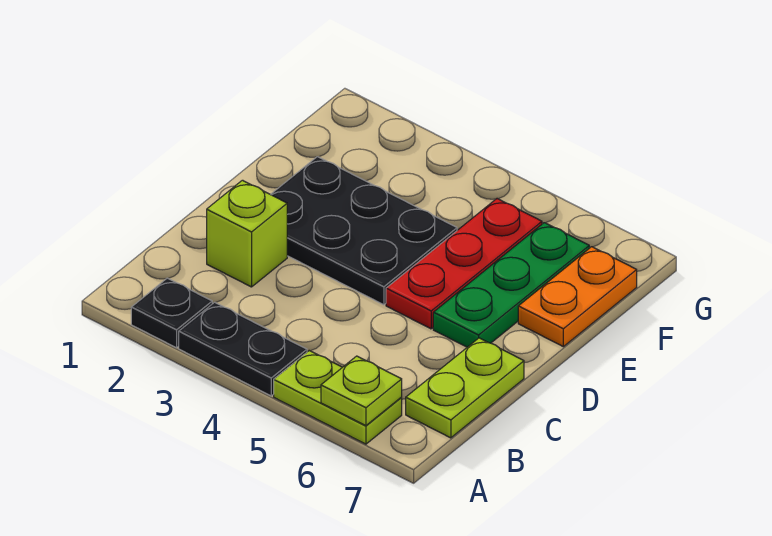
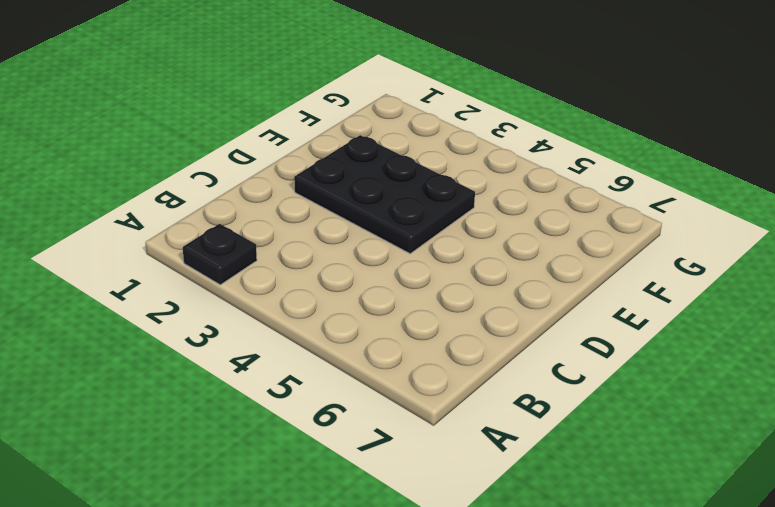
none -> black 1x2 plate [179,302,307,396]
none -> lime 1x2 plate [274,351,402,444]

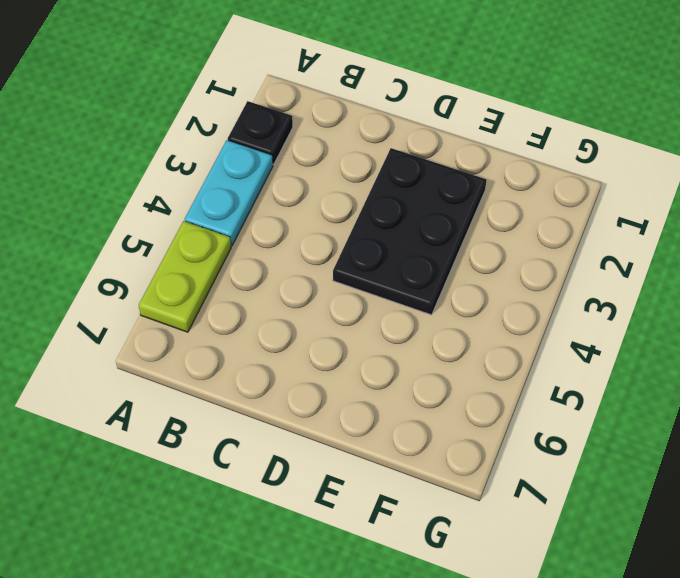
cyan 1x2 plate [185,140,273,246] -> black 1x2 plate [179,302,307,396]
none -> lime 1x2 plate [406,338,524,438]
none -> lime 1x1 brick [207,180,287,287]

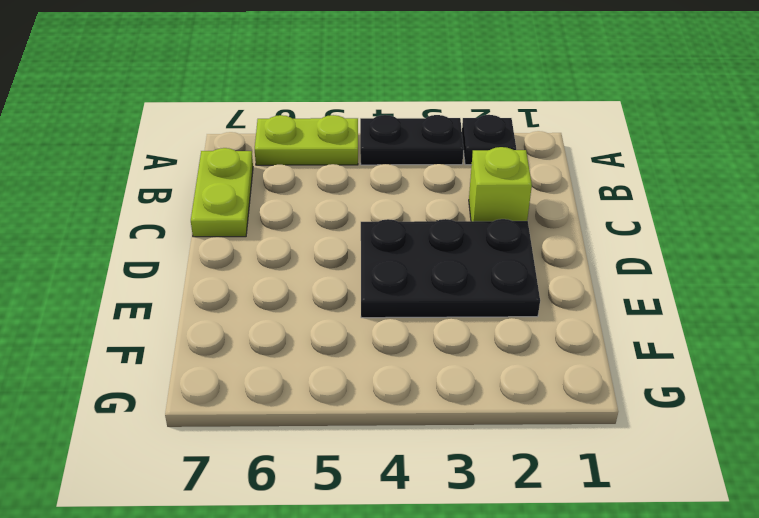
none -> red 1x3 plate [386,199,542,329]
none -> green 1x3 plate [433,223,589,347]

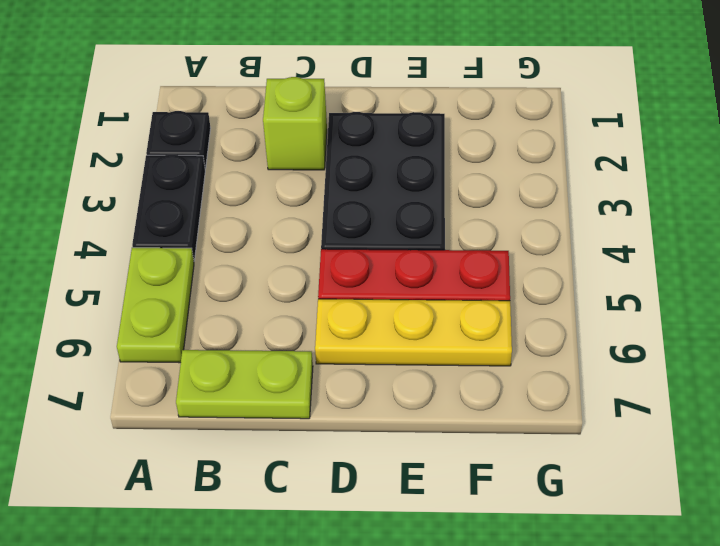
yellow 1x3 plate [315,299,512,366] -> green 1x3 plate [433,223,589,347]
none -> orange 1x2 plate [518,247,637,347]
none -> lime 1x1 plate [321,356,402,426]

